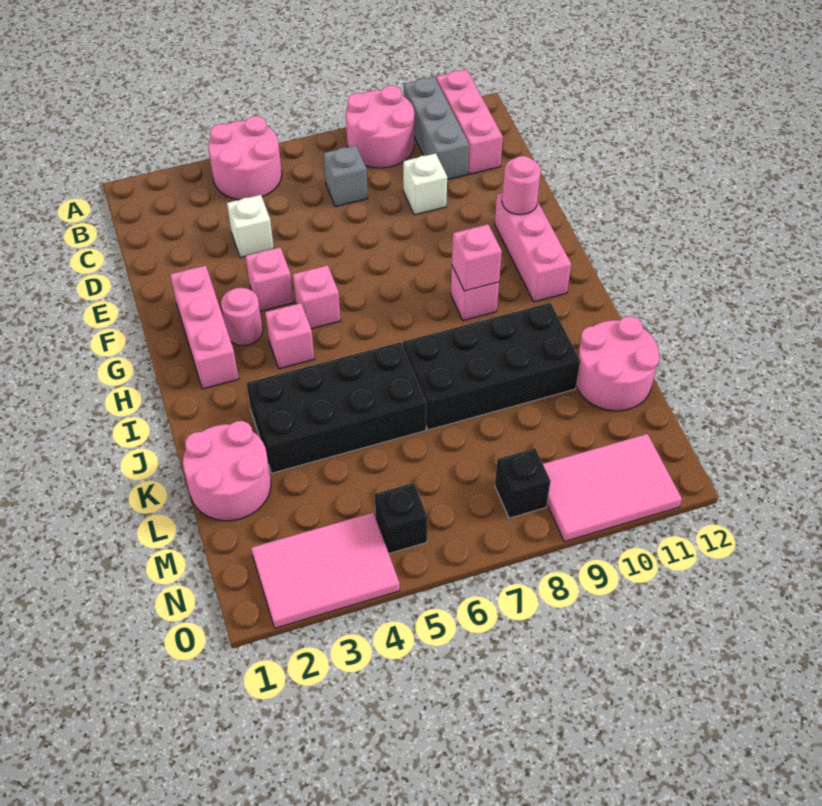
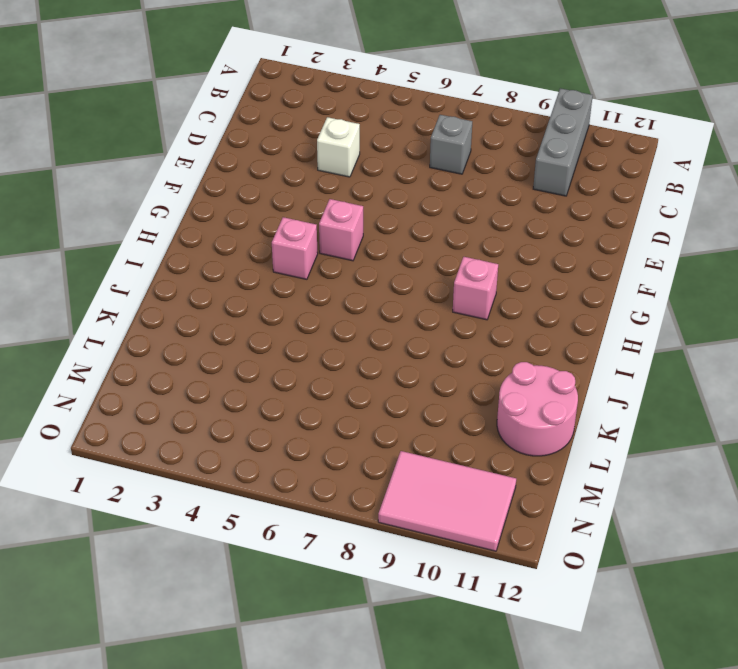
none -> pink 2x2 round brick [208,116,282,200]
none -> pink 2x2 round brick [346,86,414,168]
none -> pink 1x3 brick [436,69,503,174]

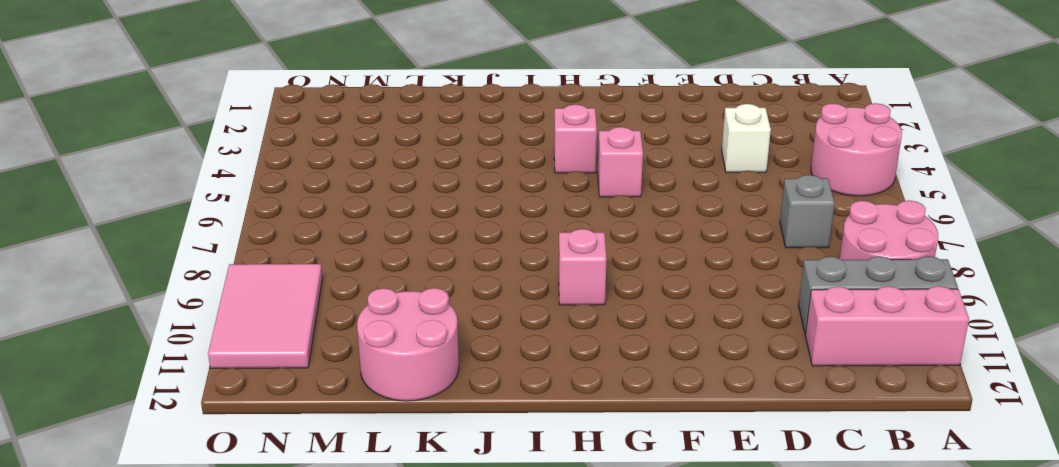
none -> white 1x1 brick [403,153,447,215]
none -> pink 1x3 brick [170,265,239,389]
none -> pink 1x1 brick [245,247,294,311]

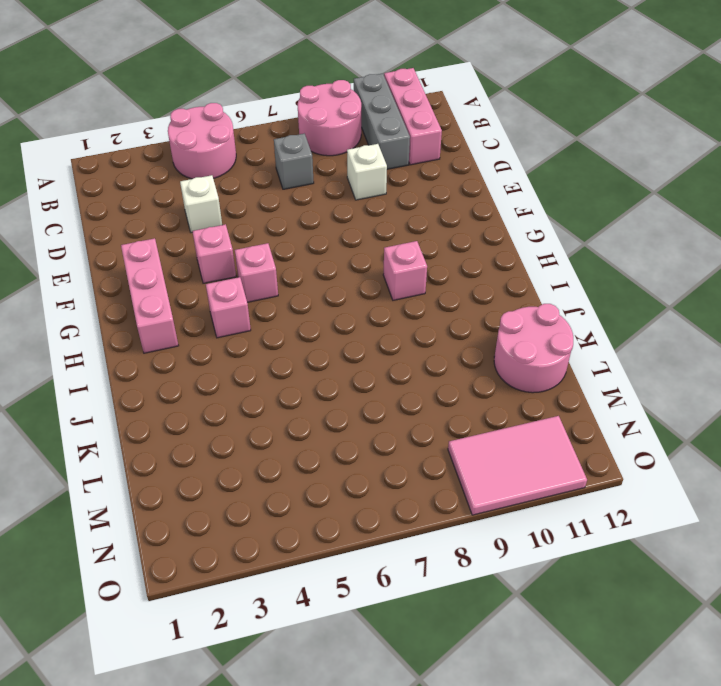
none -> pink 1x3 brick [495,193,571,302]
none -> pink 1x1 round brick [221,288,263,346]
none -> black 2x4 brick [246,342,426,473]

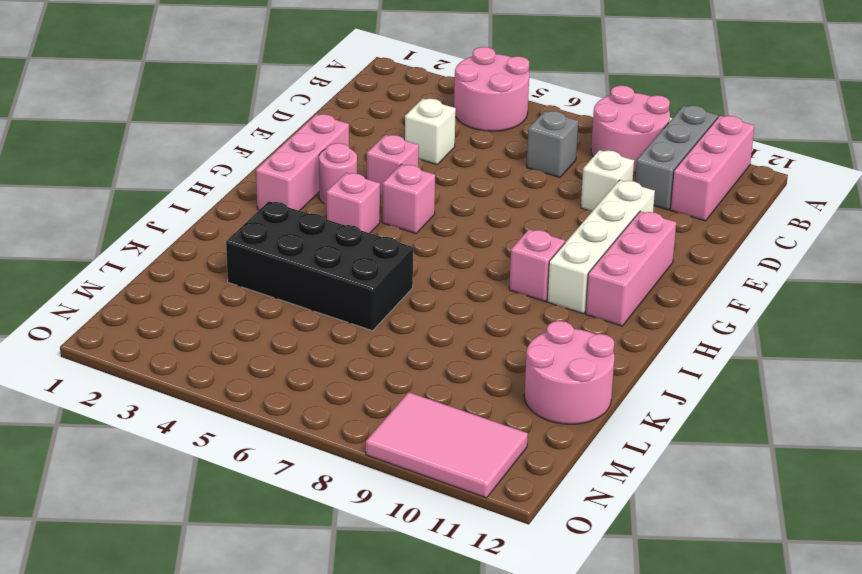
white 1x4 brick [547,180,655,314] -> none
none -> black 2x4 brick [403,303,580,430]
none -> pink 2x2 round brick [183,421,271,521]
none -> pink 2x3 tile [251,513,400,628]

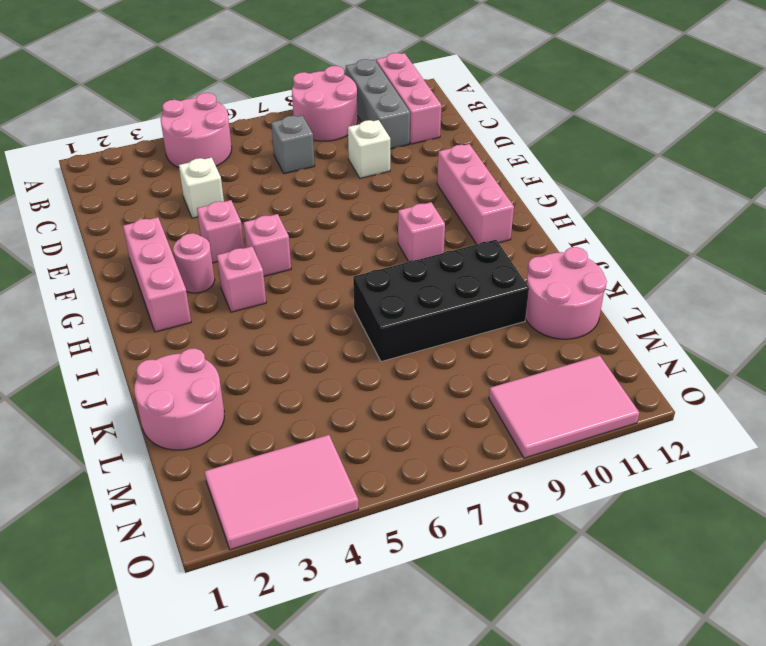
none -> black 2x4 brick [246,342,426,473]
none -> black 1x1 brick [375,483,428,553]
none -> black 1x1 brick [495,448,551,518]

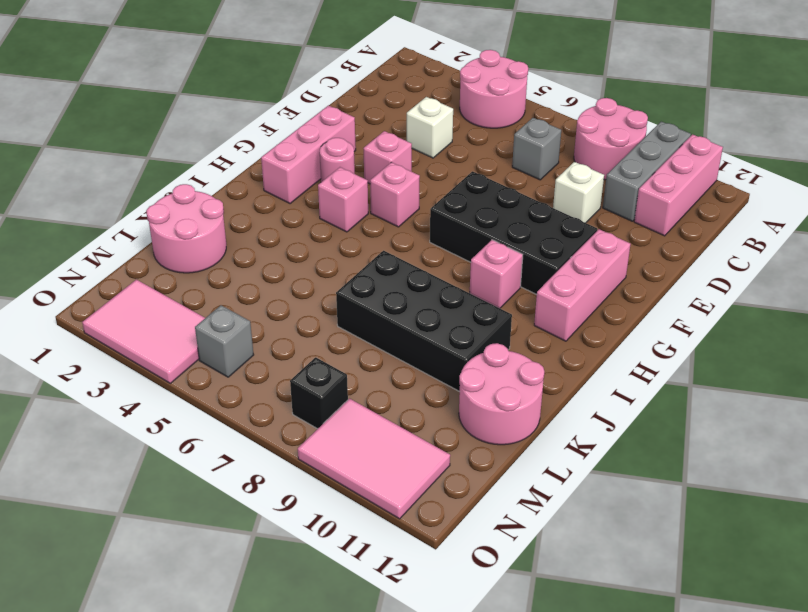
black 2x4 brick [430,171,597,295] -> black 2x4 brick moved to [246,342,426,473]
grey 1x1 brick [195,305,254,377] -> black 1x1 brick [375,483,428,553]
none -> pink 1x1 round brick [502,156,541,215]
none -> pink 1x1 brick [452,224,502,291]

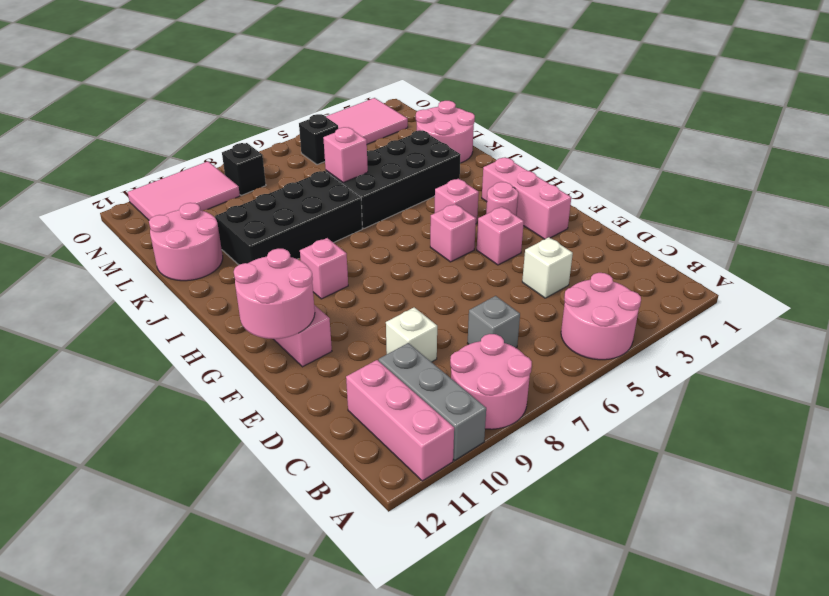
pink 2x2 round brick [234,249,315,339] -> pink 1x1 round brick [502,156,541,215]
pink 1x1 brick [323,127,368,183] -> pink 1x1 brick moved to [452,224,502,291]

